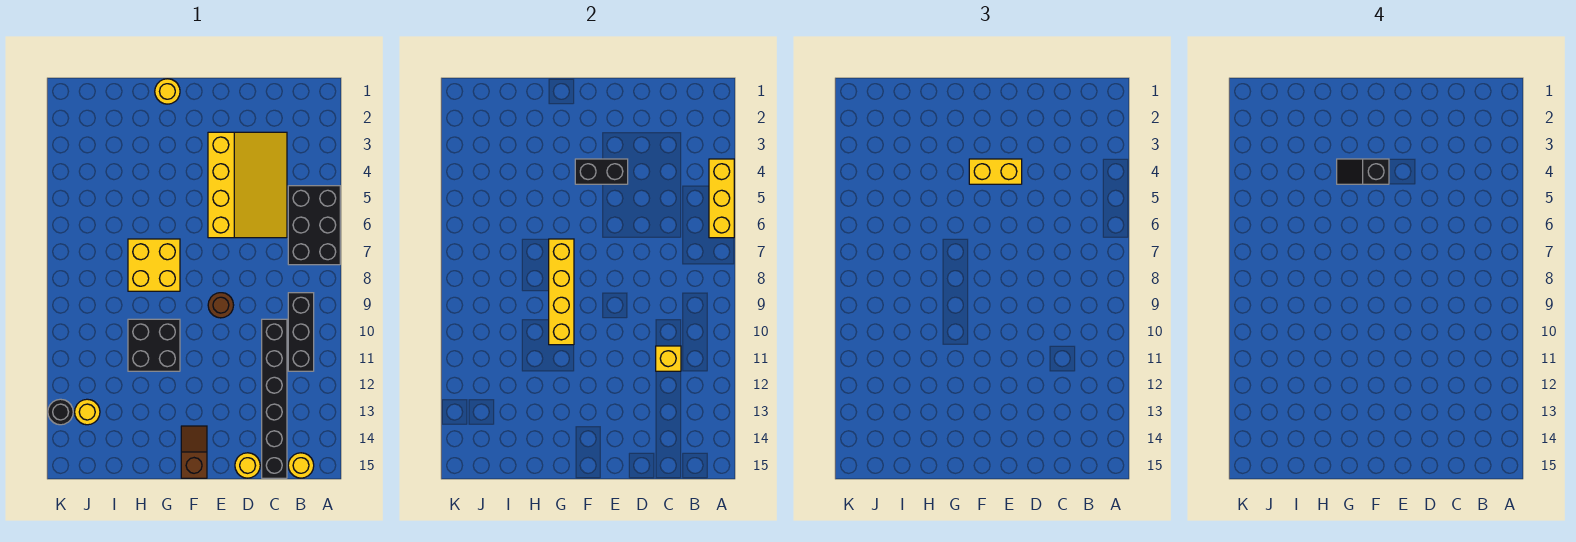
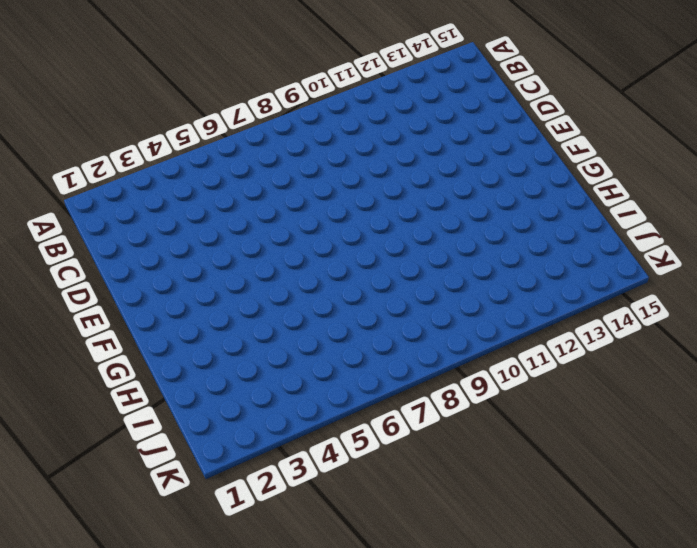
none -> black 2x3 brick [288,186,340,265]
none -> black 1x3 brick [288,293,314,371]
none -> yellow 1x1 round brick [288,453,314,478]

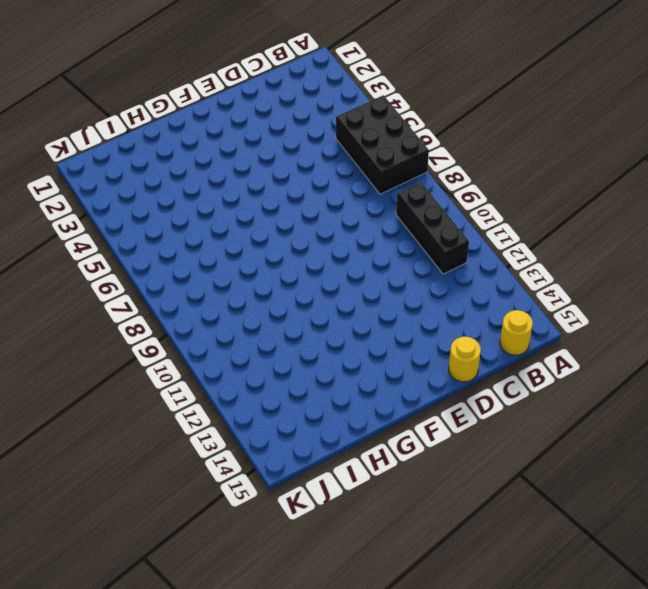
none -> yellow 3x4 slope [208,132,287,238]
none -> black 1x6 brick [262,319,287,478]
none -> brown 1x1 round brick [208,293,234,318]

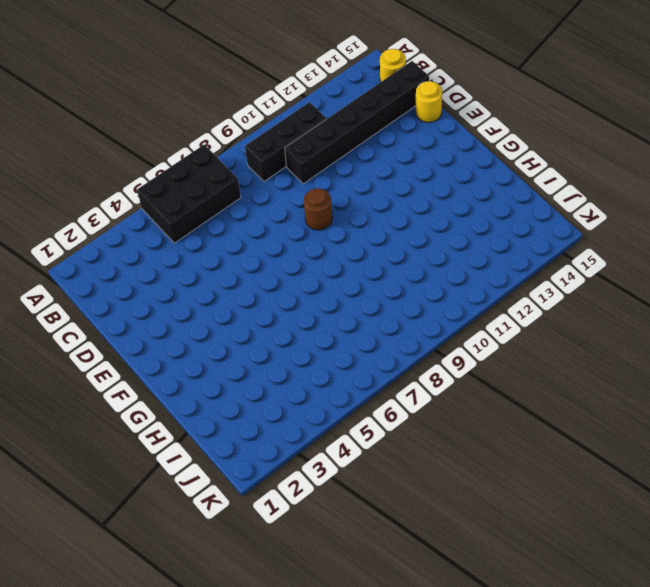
none -> yellow 3x4 slope [208,132,287,238]
none -> brown 1x2 slope [181,426,207,478]
none -> yellow 1x1 round brick [155,79,180,104]

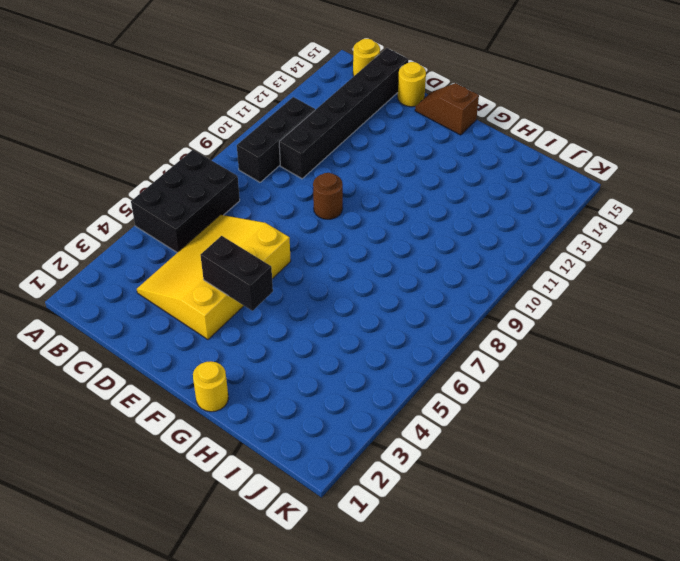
brown 1x2 slope [415,83,479,135] -> brown 1x2 slope turned to [181,426,207,478]
none -> yellow 2x2 brick [128,239,180,291]
none -> black 2x2 brick [128,319,180,371]
none -> yellow 1x1 round brick [75,399,100,425]

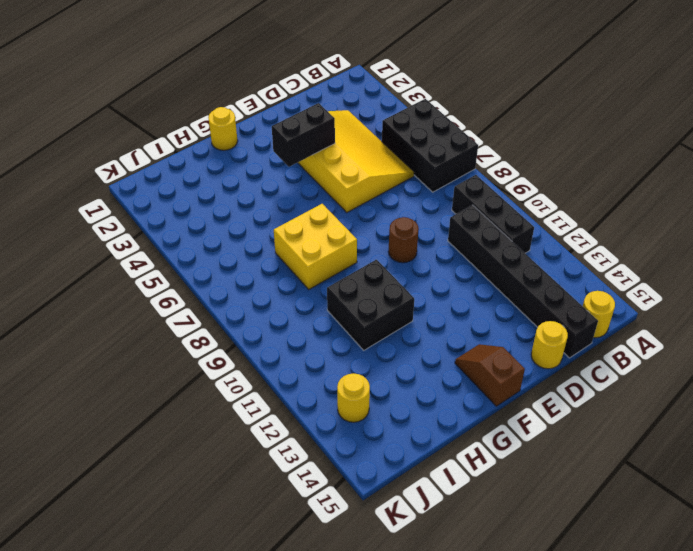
none -> black 1x1 round brick [48,399,73,425]
none -> yellow 1x3 brick [709,159,734,238]
none -> yellow 1x1 brick [656,346,681,371]

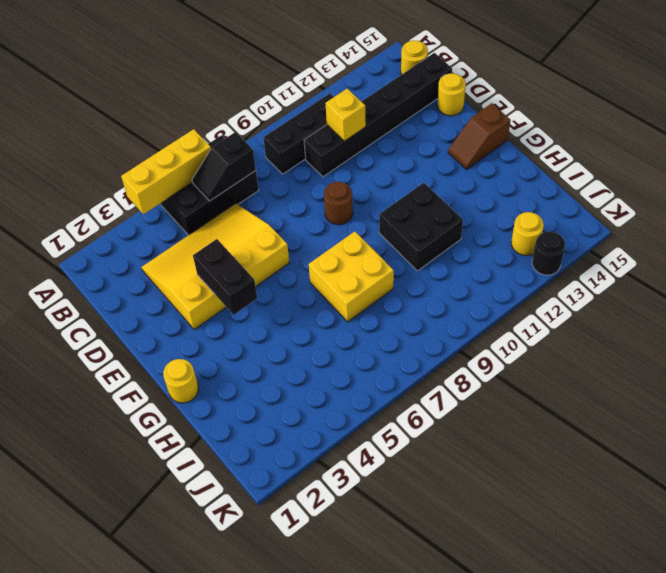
black 1x2 slope [192,132,256,201] -> black 1x2 slope turned to [1337,159,1389,184]
none -> yellow 1x4 brick [549,239,574,345]
none -> yellow 1x2 brick [969,159,1022,184]

